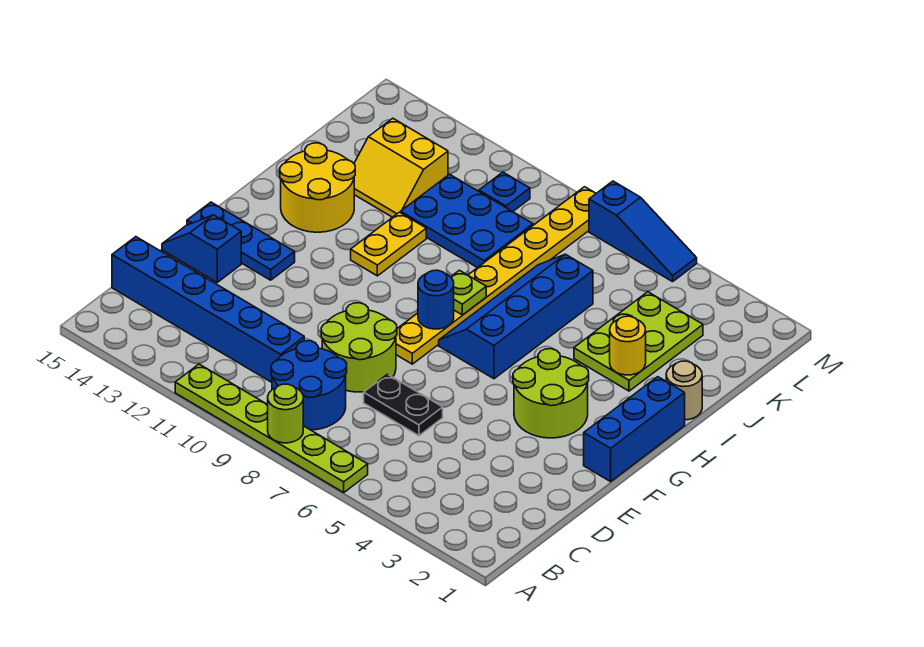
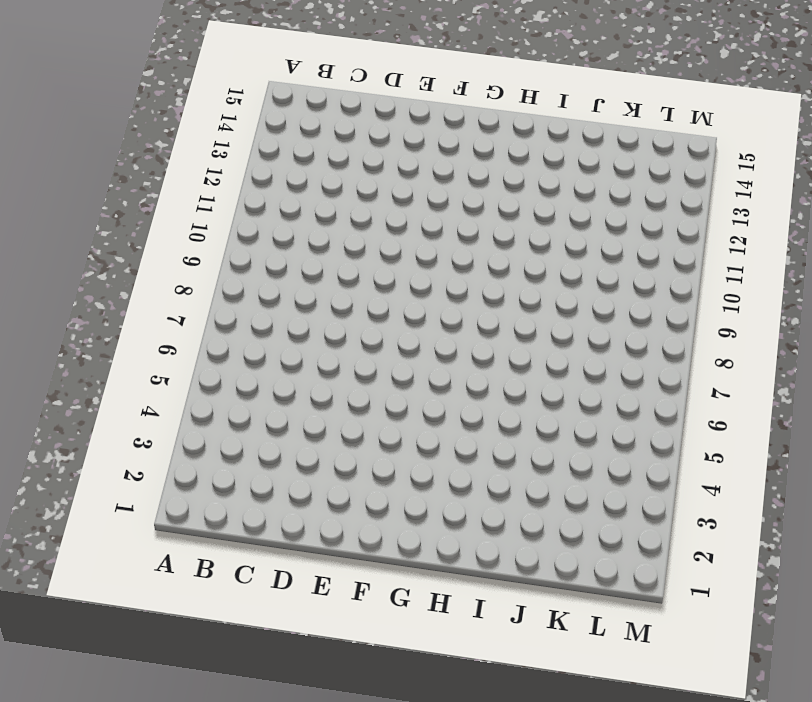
none -> lime 1x6 plate [175,364,368,492]
none -> blue 2x2 round brick [271,341,347,430]
none -> blue 1x6 brick [112,237,304,382]

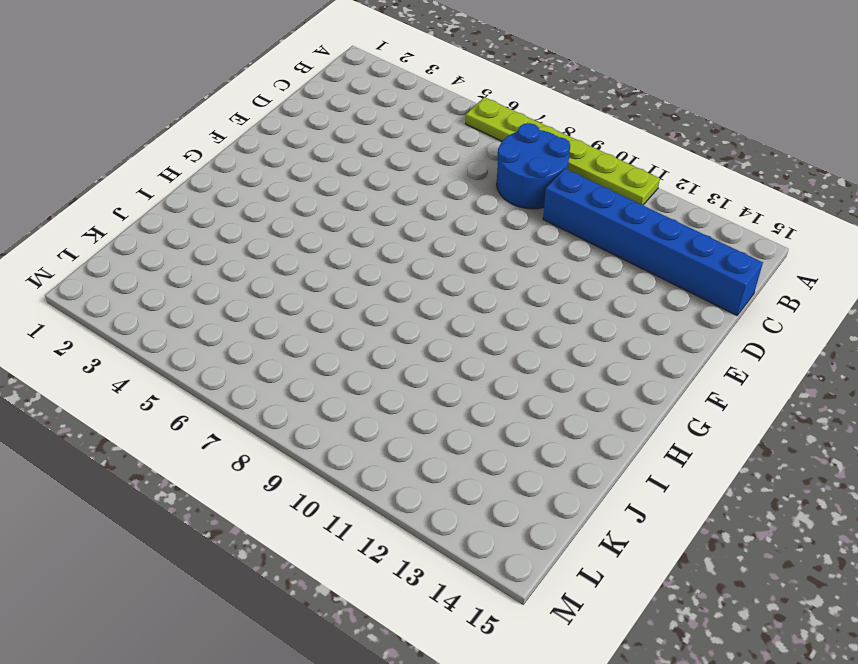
none -> black 1x2 plate [364,374,443,436]
none -> lime 2x2 round brick [321,303,397,392]
none -> blue 1x2 slope [162,215,241,282]

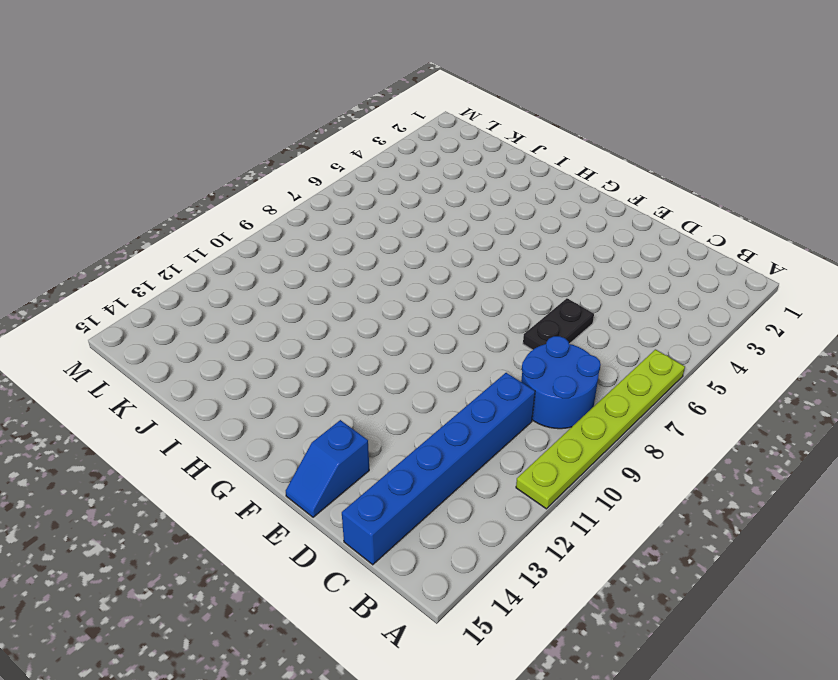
none -> lime 2x2 round brick [321,303,397,392]
none -> blue 1x3 brick [584,377,685,482]
none -> lime 2x2 round brick [513,349,589,438]

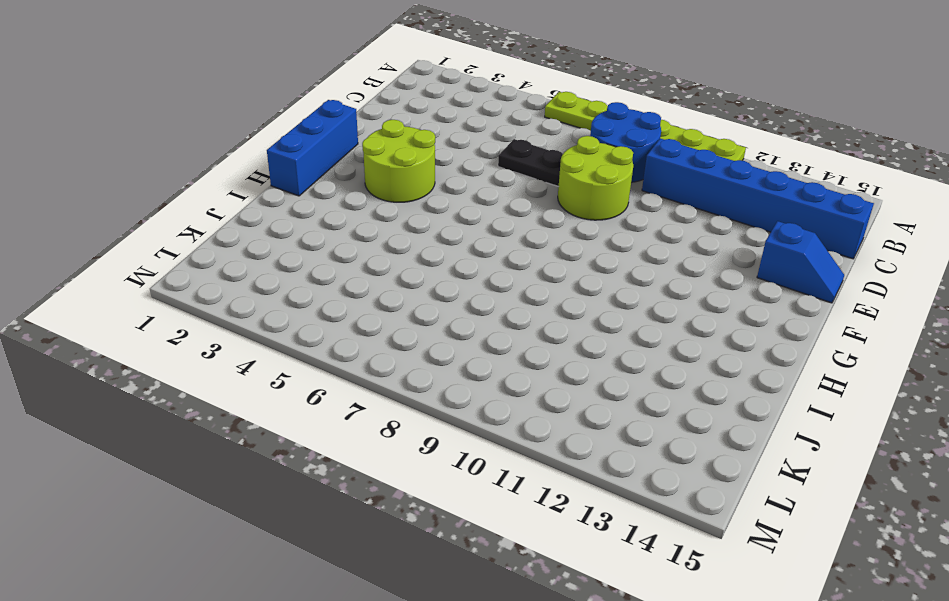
none -> yellow 1x8 plate [396,187,596,364]
none -> blue 1x3 plate [187,202,295,280]
none -> blue 2x4 slope [439,254,593,379]

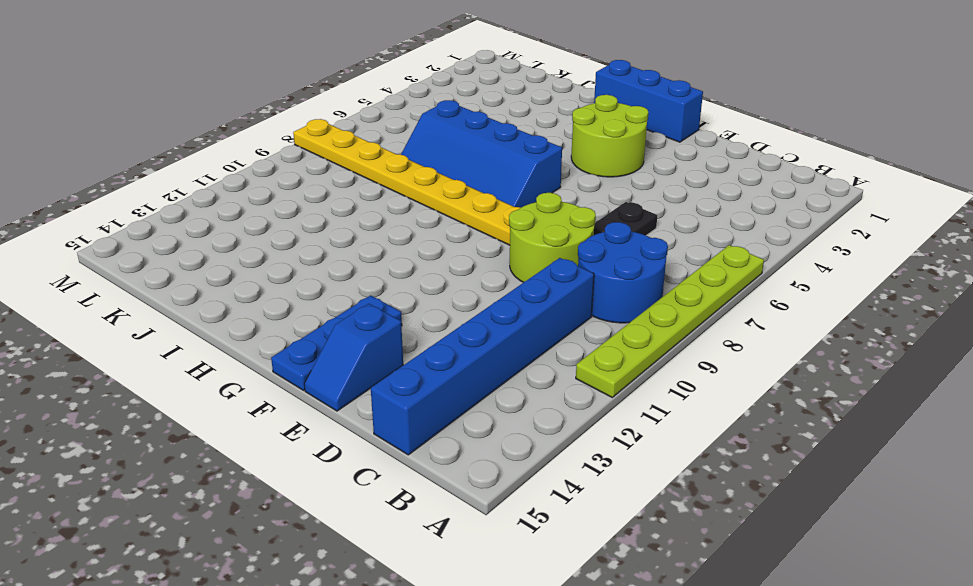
none -> yellow 1x2 plate [351,212,426,276]
none -> yellow 2x2 round brick [280,143,355,232]
none -> tan 1x1 round brick [666,361,702,420]

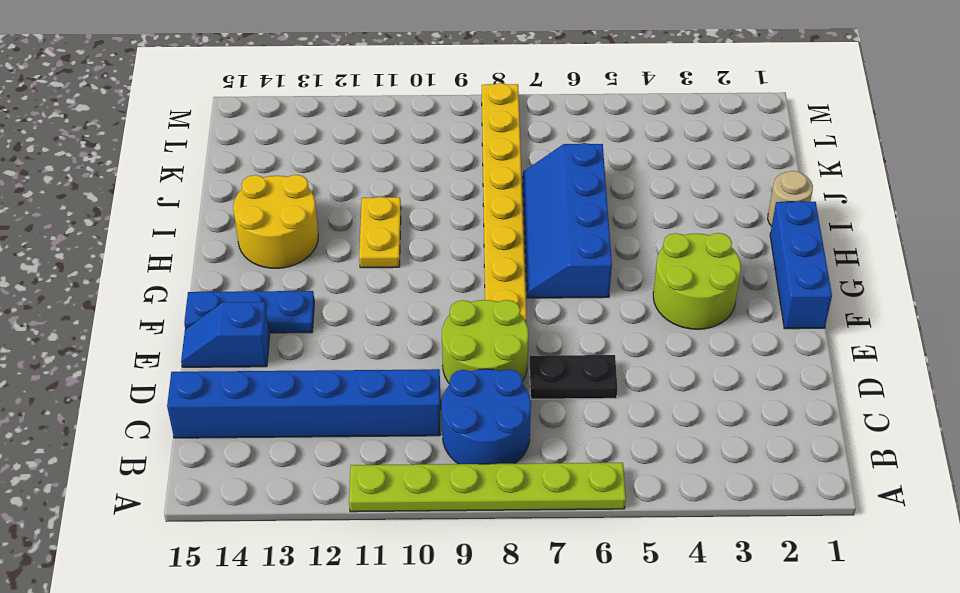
none -> lime 2x3 plate [574,292,703,391]
none -> blue 2x3 plate [401,174,533,268]
none -> yellow 2x2 slope [354,118,448,217]

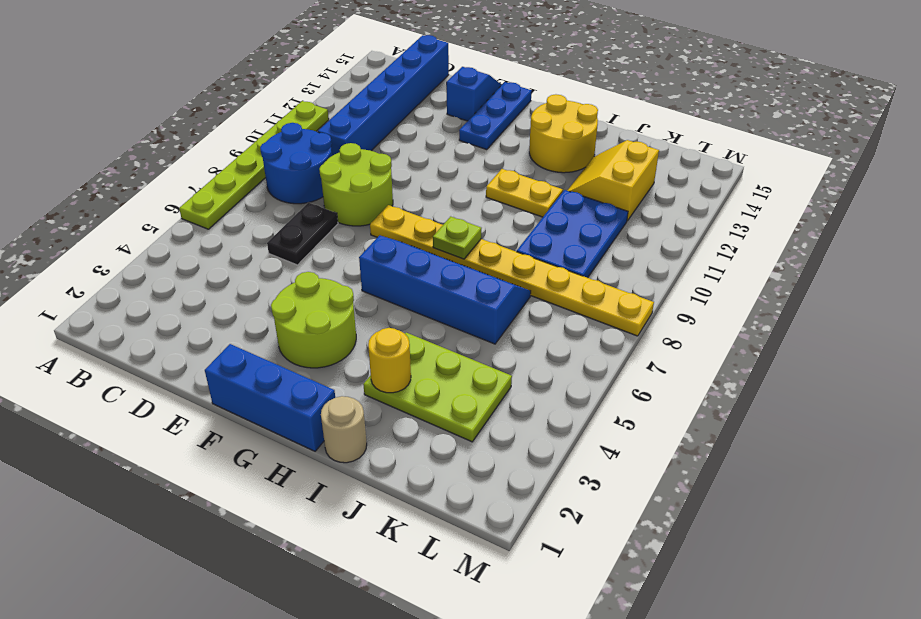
none -> blue 1x1 plate [479,172,530,212]
none -> blue 1x3 slope [589,181,697,282]
none -> lime 1x1 round brick [268,384,303,443]

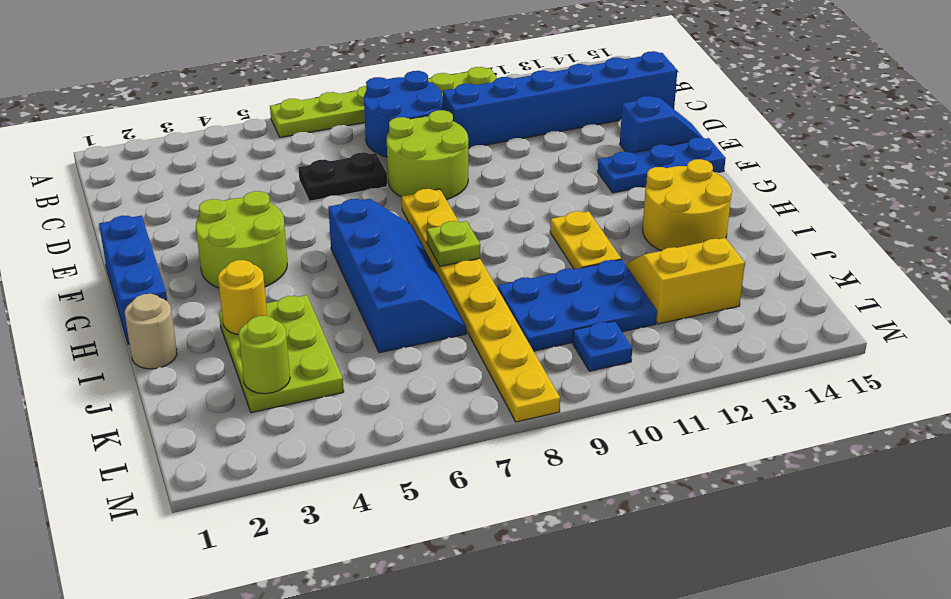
lime 1x1 round brick [239,316,290,394] -> lime 1x1 round brick moved to [268,384,303,443]
none -> blue 1x3 slope [589,181,697,282]
none -> blue 1x1 round brick [418,270,454,329]

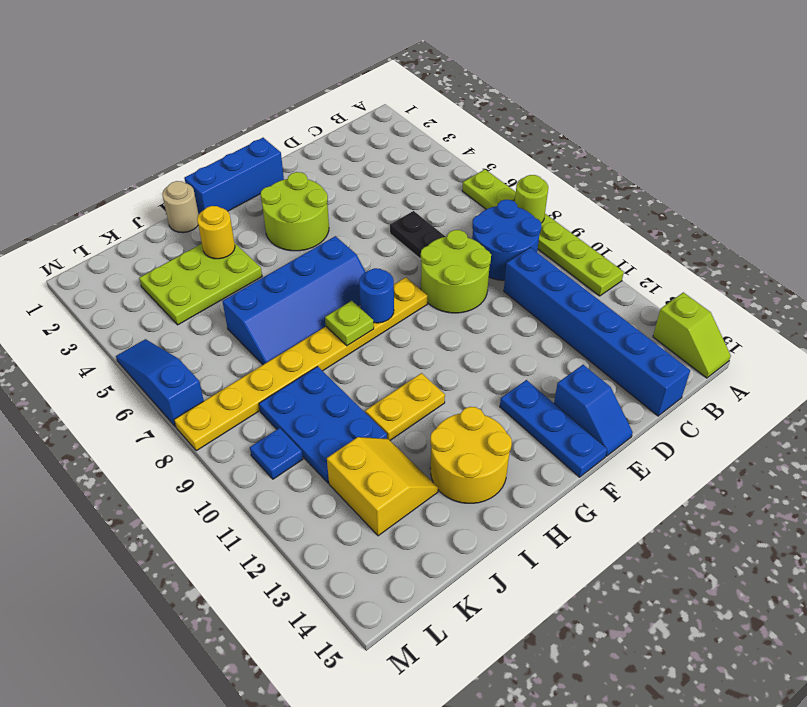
lime 1x2 slope [653,292,731,378] -> none

